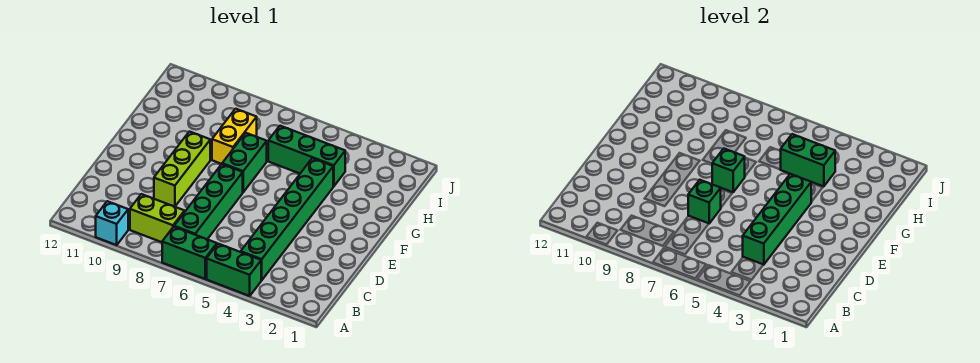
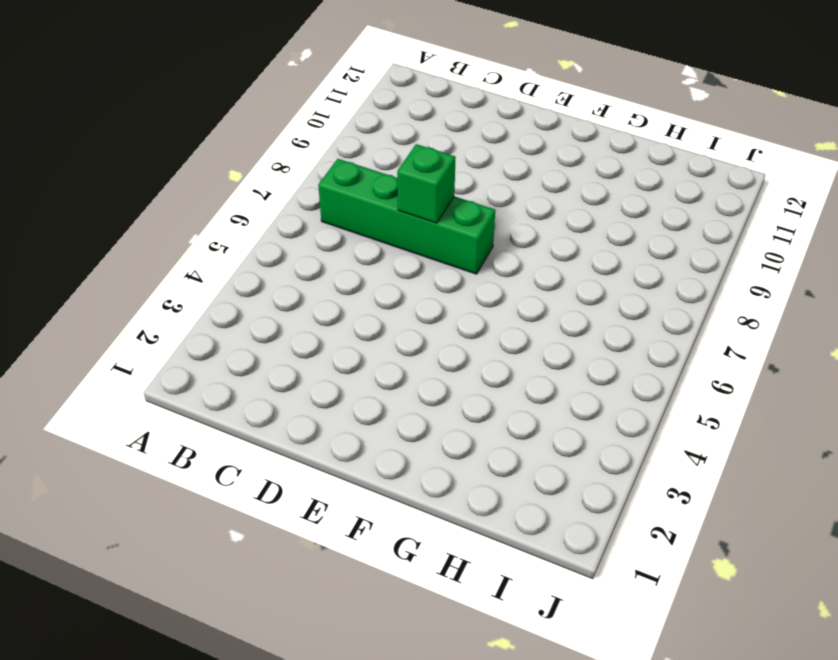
none -> green 1x2 brick [207,244,261,296]
none -> green 1x2 brick [162,227,217,279]
none -> cyan 1x1 brick [96,201,128,245]

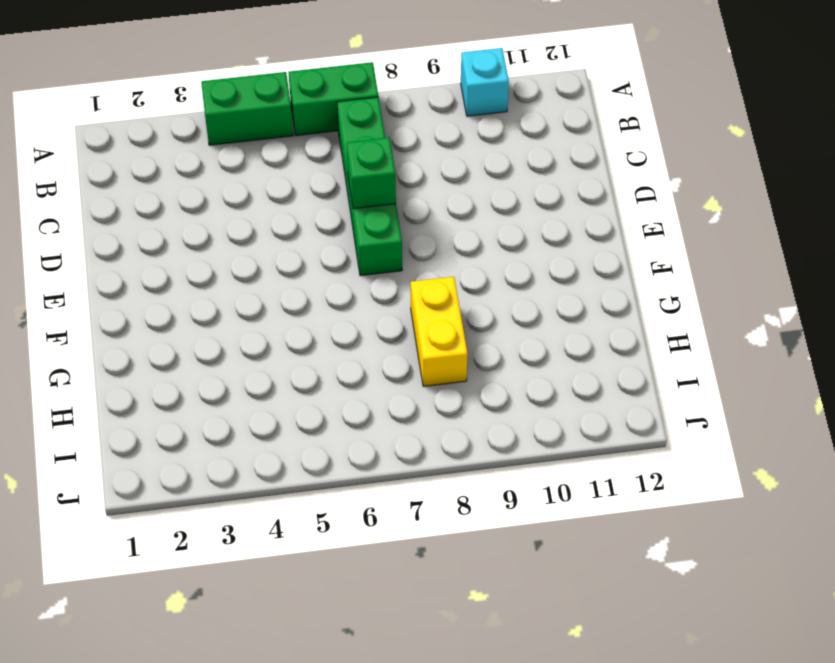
none -> green 1x6 brick [241,158,333,280]
none -> lime 1x2 brick [130,194,185,242]
none -> lime 1x3 brick [154,132,210,207]

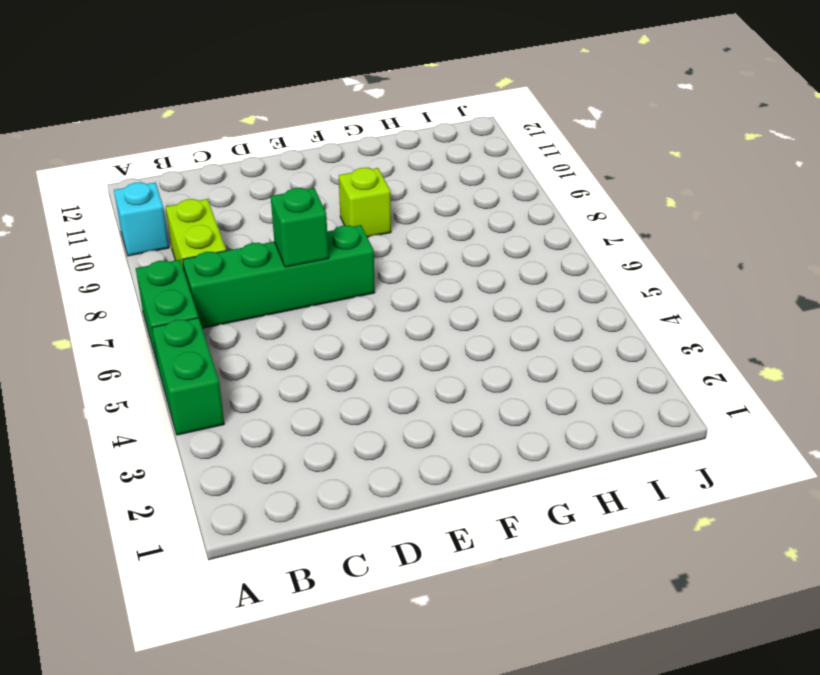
lime 1x1 brick [339,168,391,237] -> lime 1x3 brick [154,132,210,207]
none -> green 1x6 brick [241,158,333,280]
none -> green 1x2 brick [222,133,267,192]
none -> yellow 1x2 brick [212,109,257,164]

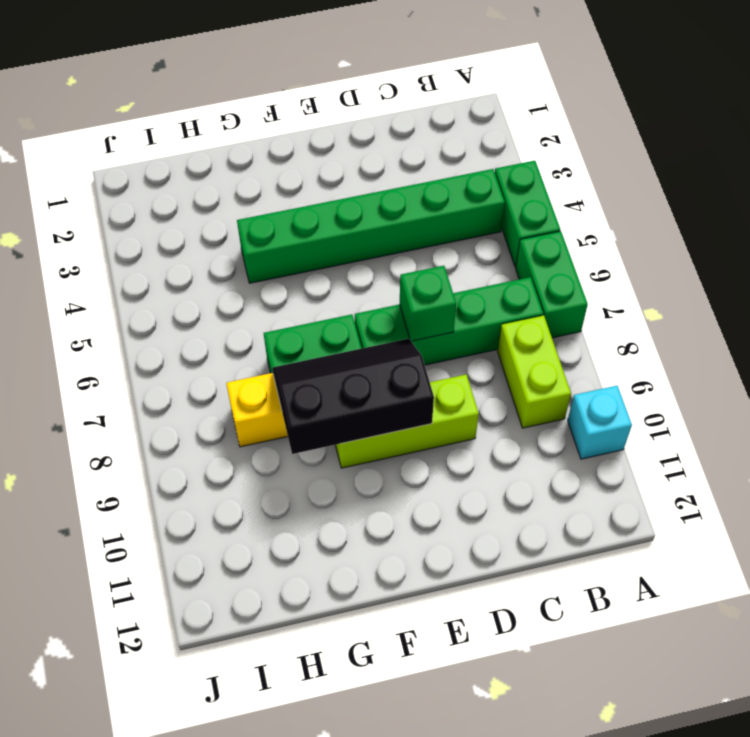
black 2x3 slope [272,339,434,454] -> none
none -> green 1x3 brick [268,126,345,186]
none -> green 1x4 brick [743,174,811,265]
none -> green 1x1 brick [712,149,745,192]

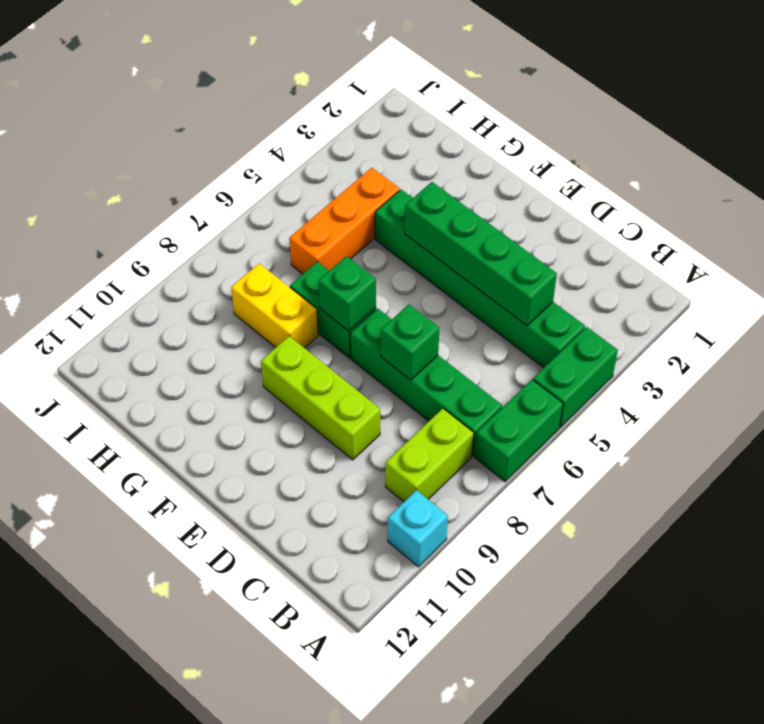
orange 1x3 brick [289,168,400,274] -> green 1x3 brick [268,126,345,186]
none -> green 1x2 brick [781,134,835,186]

